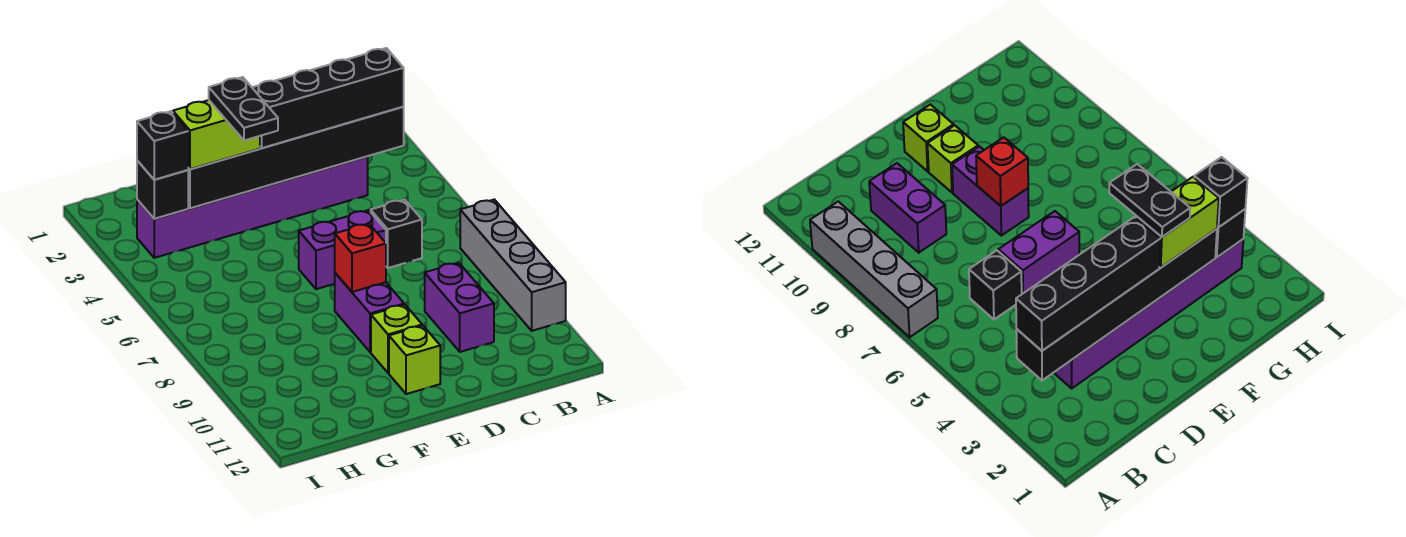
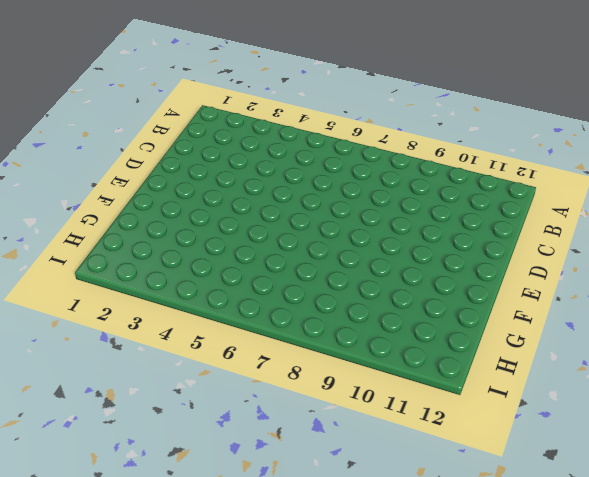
none -> grey 1x4 brick [460,200,566,331]
none -> purple 1x6 brick [137,157,368,258]
none -> black 1x1 brick [371,200,422,268]

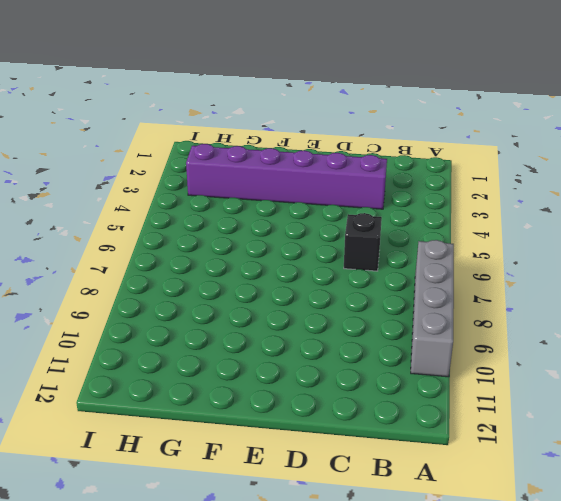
none -> purple 1x2 brick [425,263,494,352]
none -> purple 1x2 brick [299,210,386,289]
none -> purple 1x2 brick [335,273,404,352]

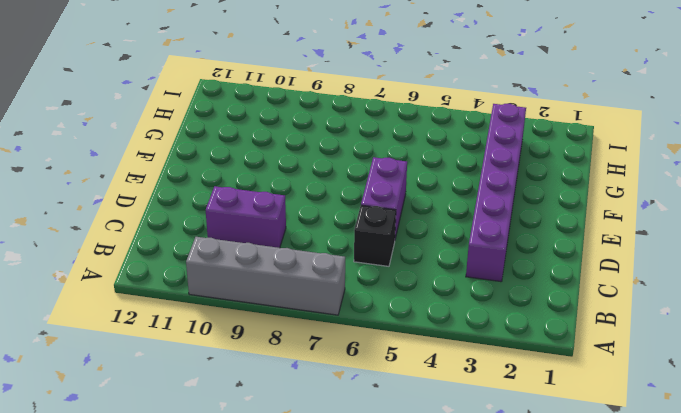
none -> purple 1x2 brick [335,273,404,352]
none -> lime 1x1 brick [371,305,422,373]
none -> lime 1x1 brick [389,326,440,394]

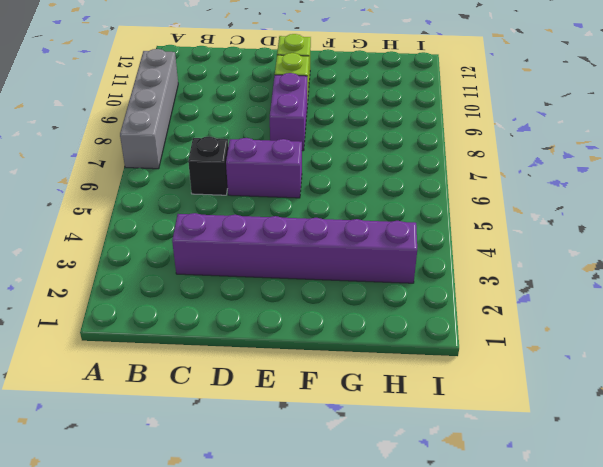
none -> purple 1x2 brick [425,263,494,352]
none -> black 1x6 brick [188,107,404,208]
none -> red 1x1 brick [335,224,386,292]

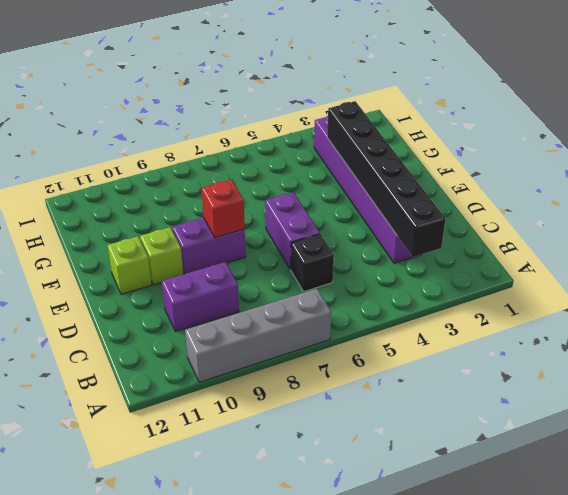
none -> black 1x1 brick [137,160,188,219]
none -> black 1x4 brick [252,48,404,148]
none -> lime 1x2 brick [173,100,260,169]

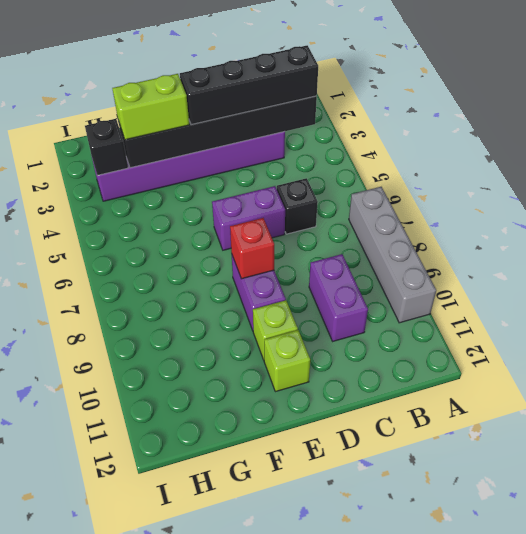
none -> black 1x1 brick [137,111,188,180]
none -> black 1x2 plate [209,77,278,140]

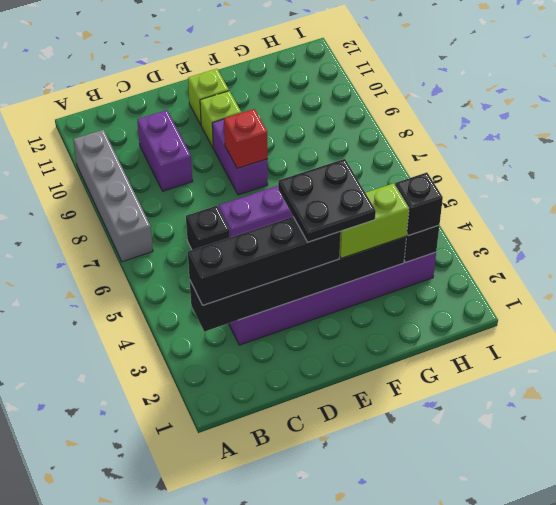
black 2x2 plate [278,159,376,242] -> black 1x2 plate [209,77,278,140]

